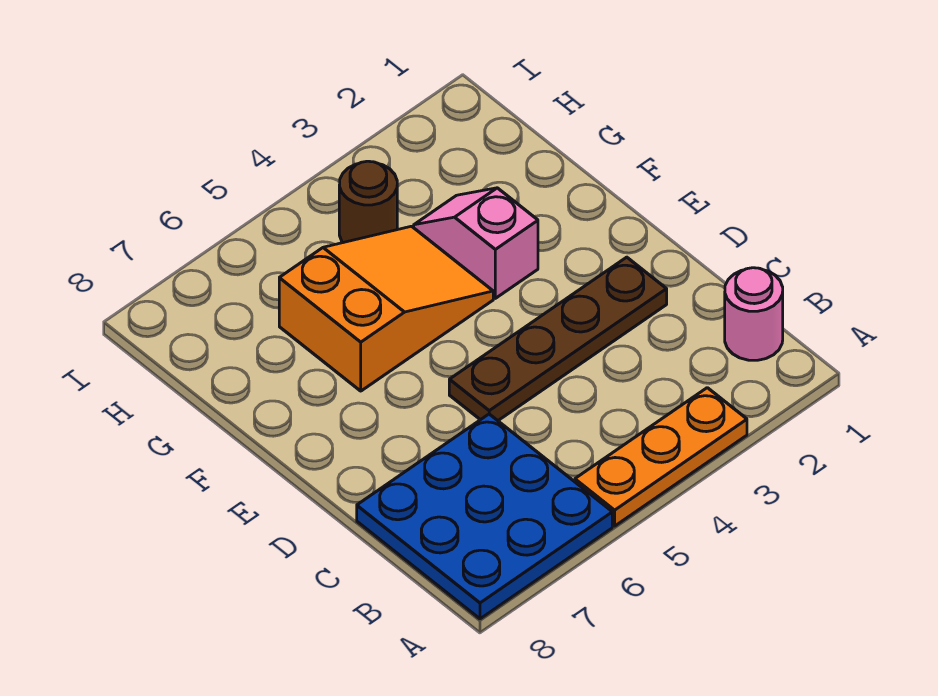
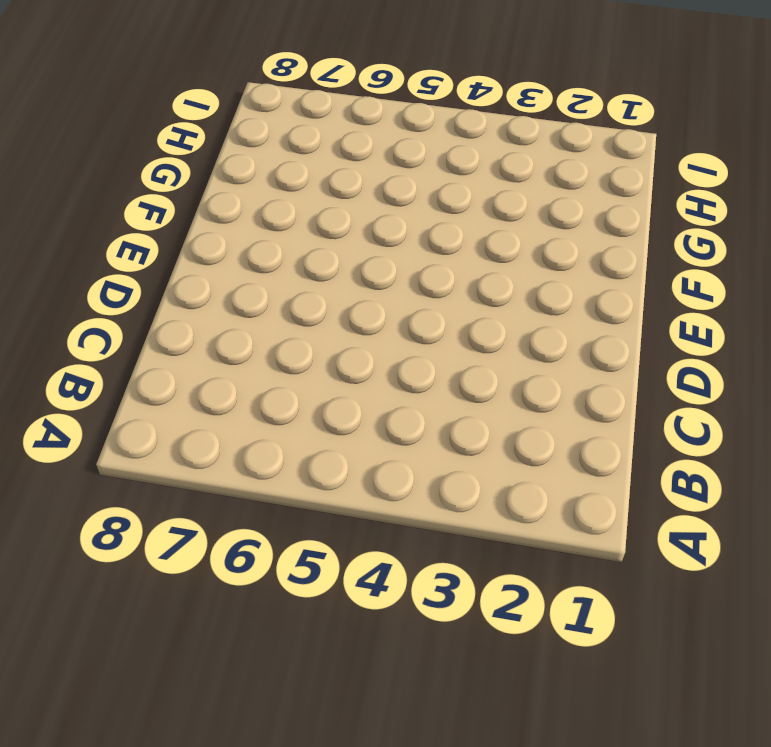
none -> orange 1x3 plate [575,388,747,526]
none -> blue 3x3 plate [357,414,612,619]

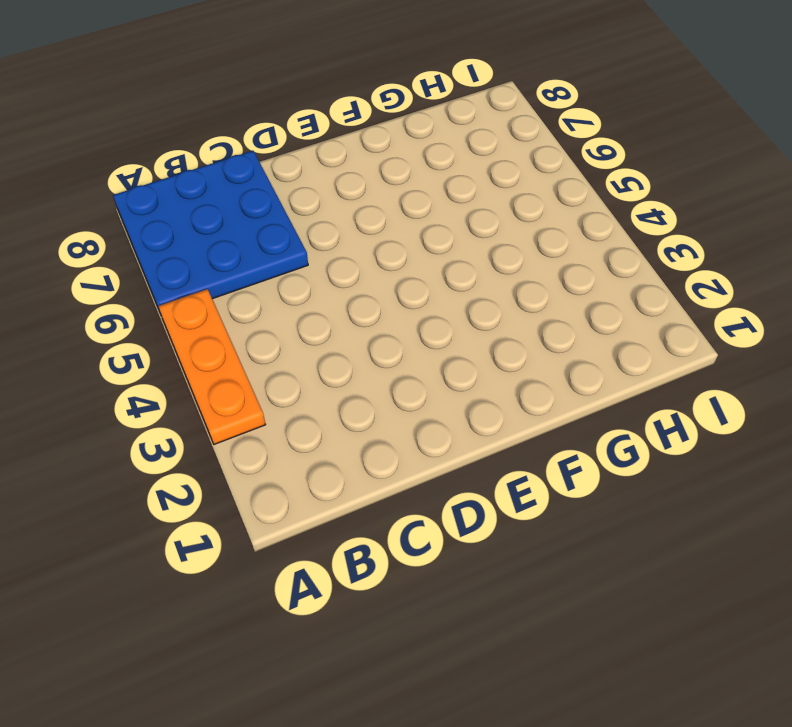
none -> pink 1x1 round brick [725,268,783,360]
none -> brown 1x4 plate [449,257,667,421]

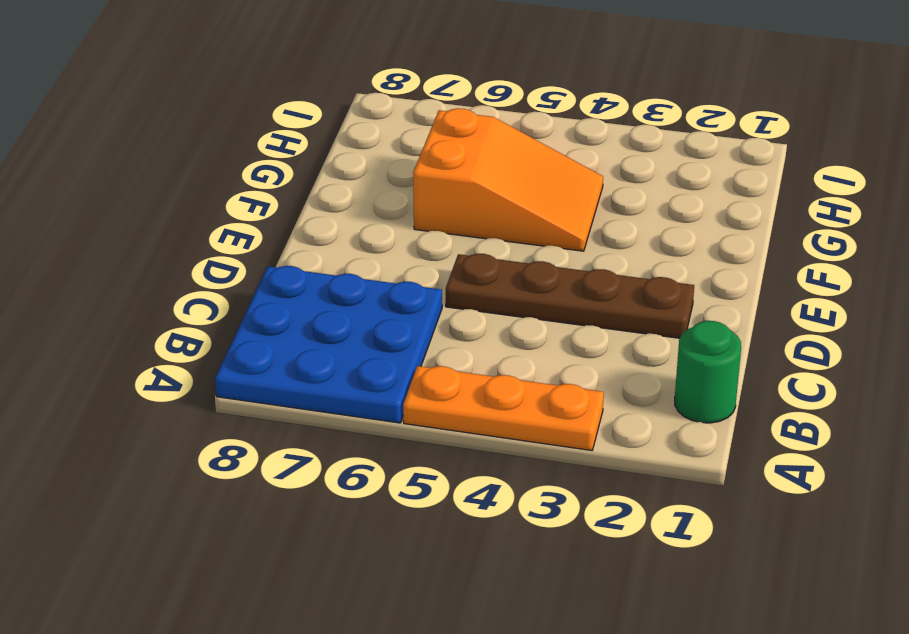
green 1x1 round brick [675,321,741,423] -> pink 1x1 round brick [725,268,783,360]
none -> pink 1x2 slope [414,188,538,298]
none -> brown 1x1 round brick [339,161,397,243]

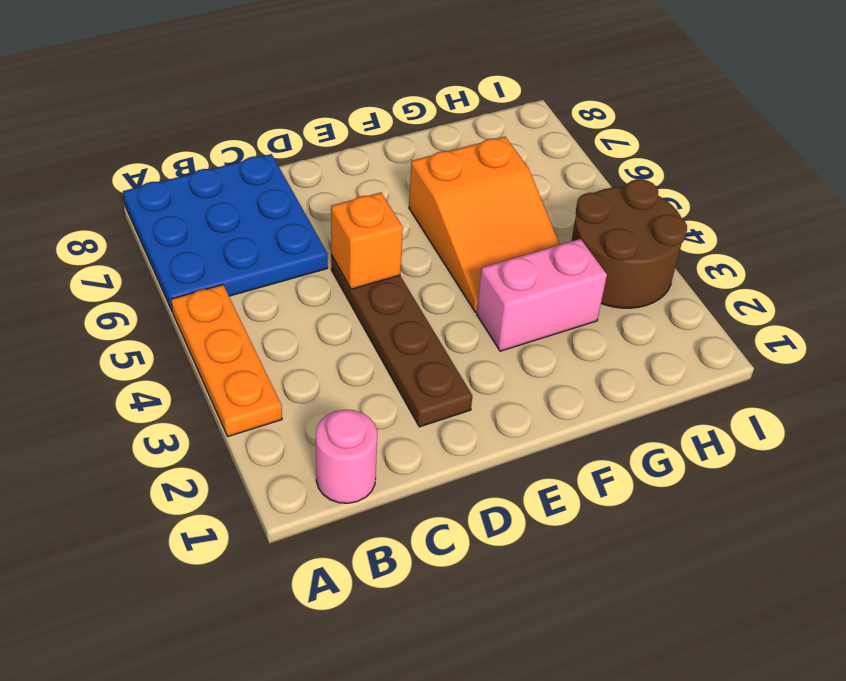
orange 1x1 brick [331,193,403,289] -> none
pink 1x2 brick [477,239,607,351] -> pink 1x2 slope [414,188,538,298]
brown 2x2 round brick [572,179,687,308] -> brown 1x1 round brick [339,161,397,243]

